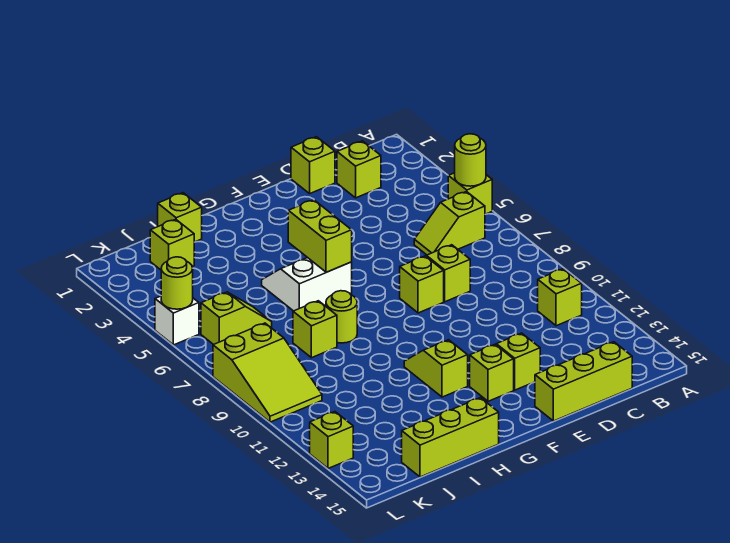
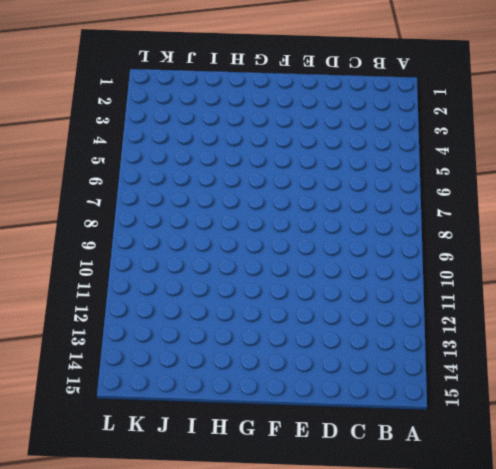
none -> lime 1x1 brick [448,173,492,214]
none -> lime 1x2 slope [414,192,485,255]
none -> lime 1x1 brick [538,269,582,326]

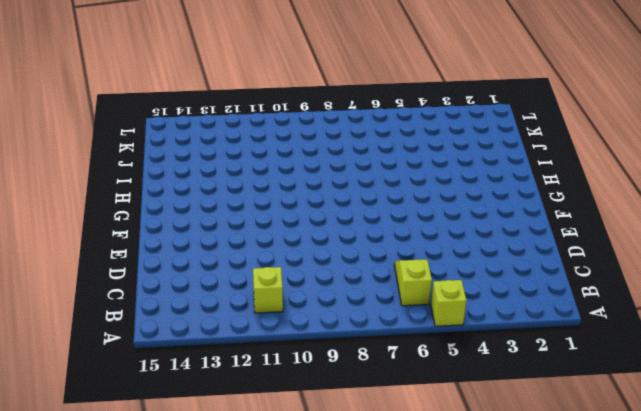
none -> lime 1x1 brick [337,141,381,198]
none -> lime 1x3 brick [535,342,632,421]
none -> lime 1x1 brick [291,137,335,194]

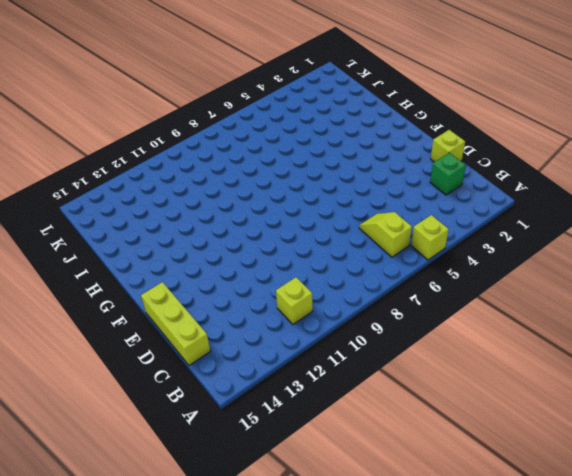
green 1x1 brick [430,153,466,195] -> lime 1x1 brick [337,141,381,198]
none -> lime 1x1 brick [426,245,470,302]
none -> lime 1x1 brick [400,256,444,313]
none -> lime 1x1 brick [496,333,540,390]

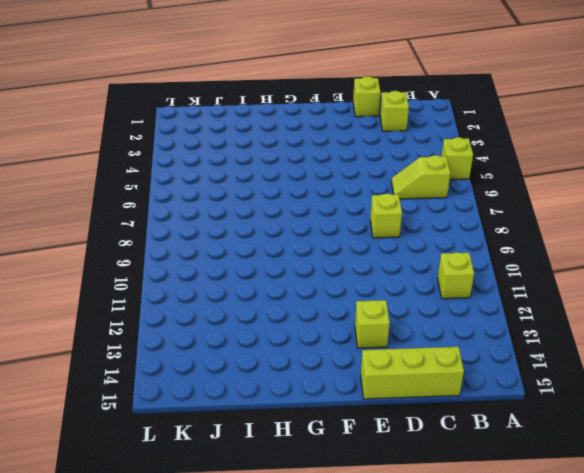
none -> lime 1x1 brick [400,256,444,313]
none -> lime 1x1 brick [470,345,514,401]
none -> white 2x2 slope [262,258,352,311]

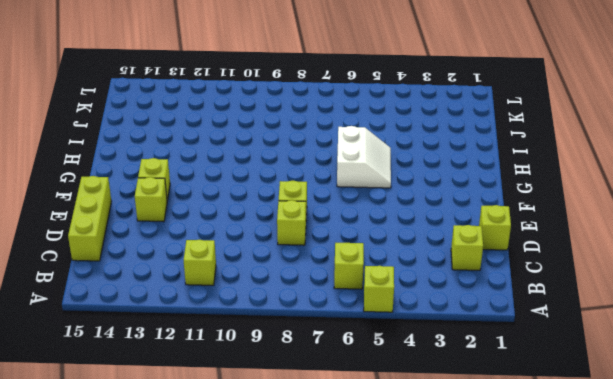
none -> lime 1x2 slope [404,340,468,397]
none -> lime 1x1 round brick [326,291,357,343]
none -> lime 1x3 brick [402,398,499,477]

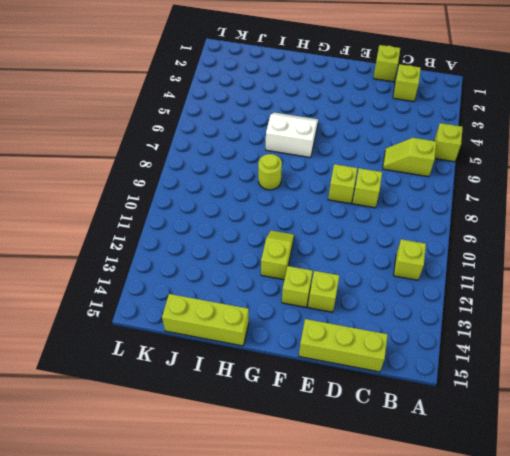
none -> lime 1x1 brick [158,193,202,242]
none -> lime 1x1 brick [293,301,337,358]
none -> lime 1x1 brick [150,219,194,270]

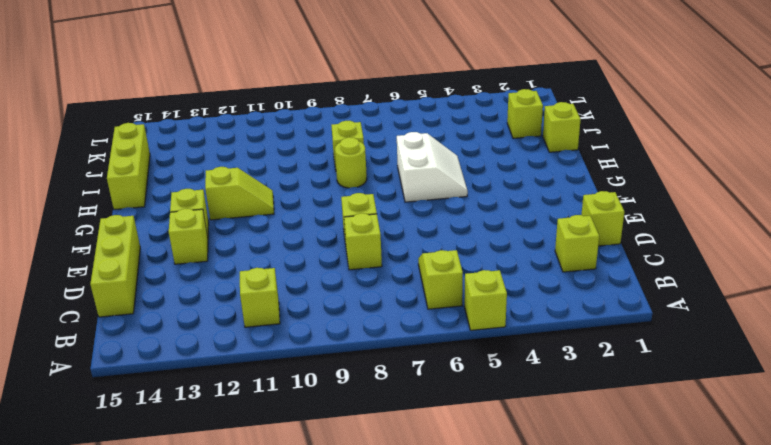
none -> lime 1x2 slope [201,292,272,345]
none -> lime 2x3 slope [213,323,322,422]
none -> white 1x1 brick [155,296,199,345]

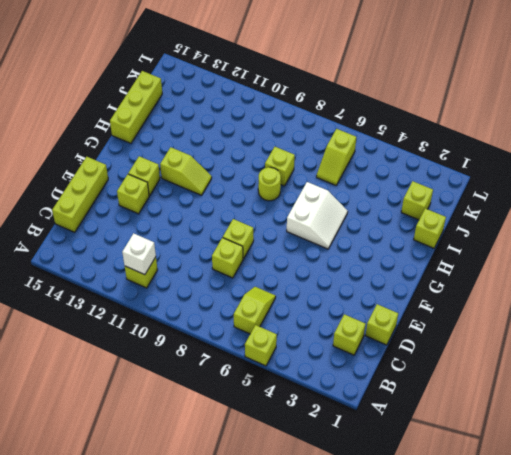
white 1x1 brick [122,233,156,275] -> white 1x1 brick moved to [155,296,199,345]
none -> lime 2x3 slope [213,323,322,422]
none -> lime 1x1 brick [310,412,353,468]
none -> lime 1x1 round brick [455,134,486,186]

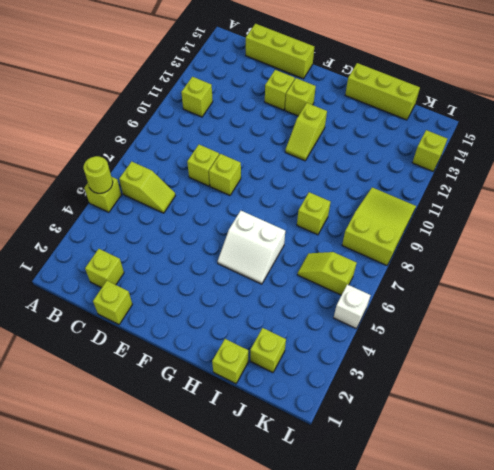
none -> lime 1x1 round brick [326,291,357,343]
none -> lime 1x2 brick [288,200,352,272]
none -> lime 1x1 round brick [161,257,193,309]

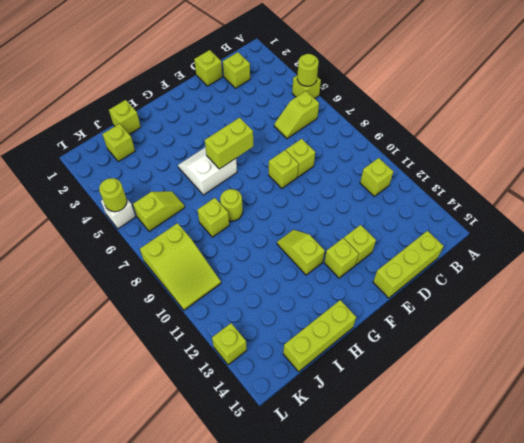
lime 1x2 brick [205,118,253,169] -> lime 1x2 brick turned to [288,200,352,272]

